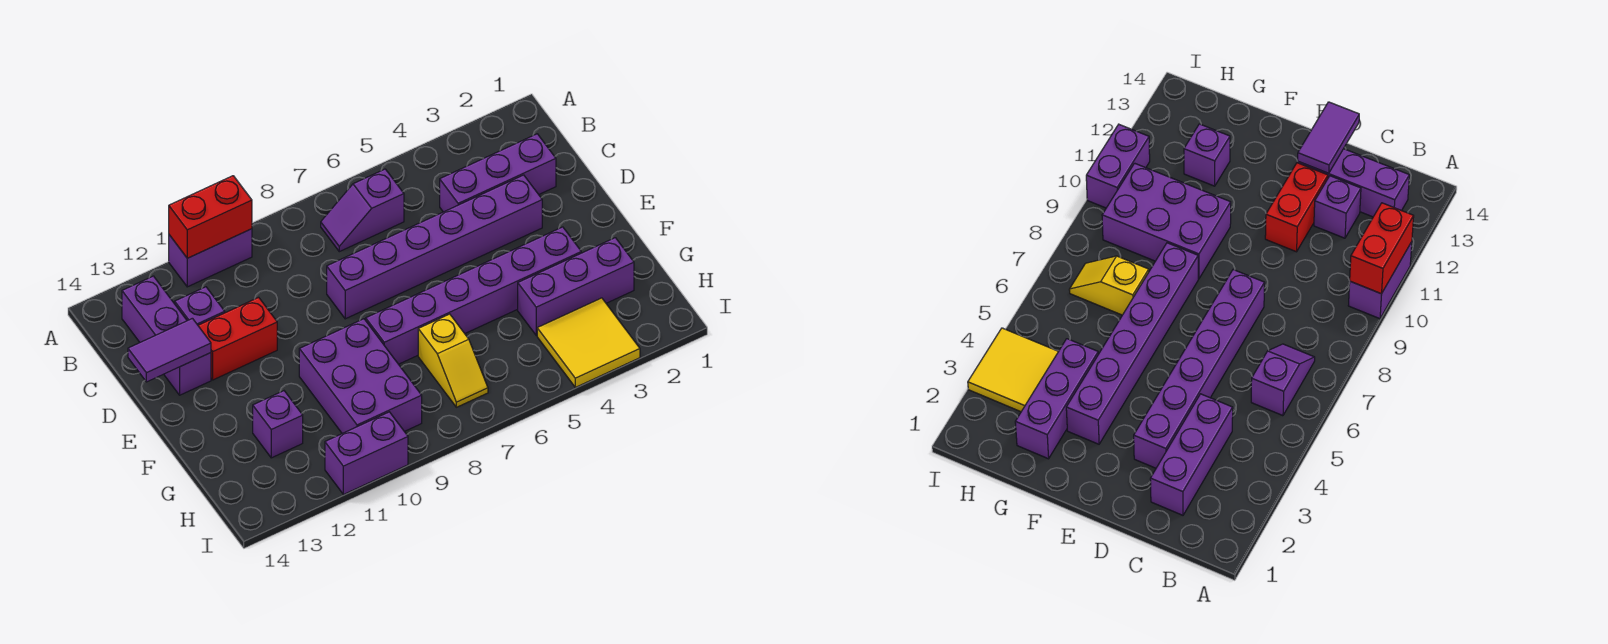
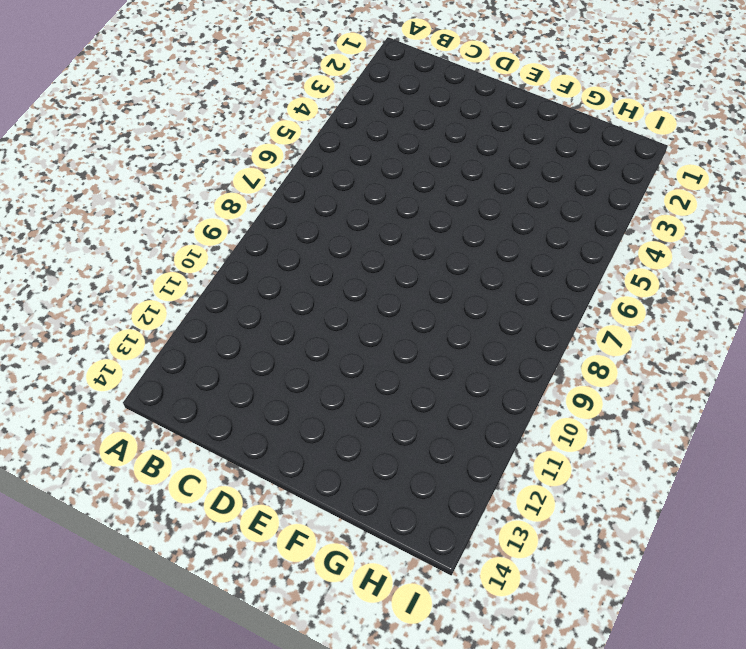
none -> purple 1x2 brick [169,229,252,287]
none -> purple 1x2 slope [321,169,404,252]
none -> purple 1x3 brick [122,276,211,395]

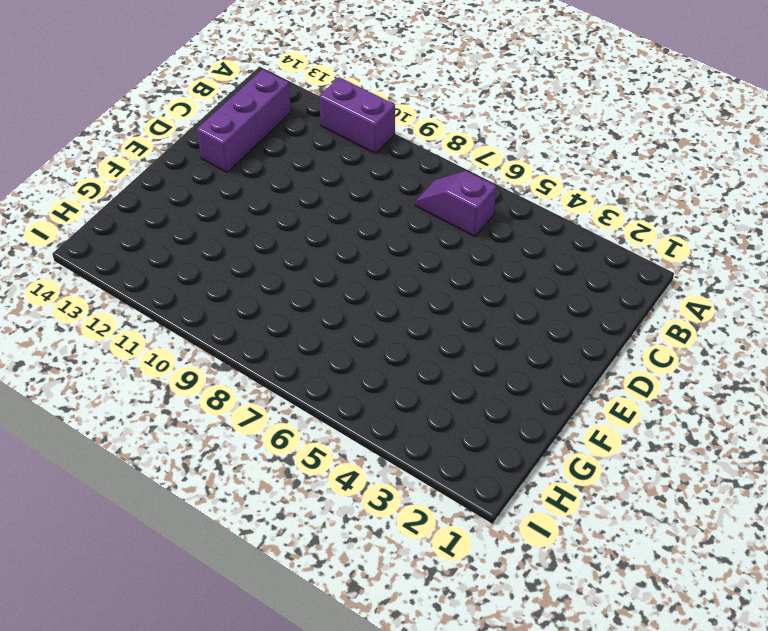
none -> purple 1x3 brick [440,134,556,212]
none -> purple 1x1 brick [175,287,225,325]
none -> purple 1x6 brick [327,175,542,319]

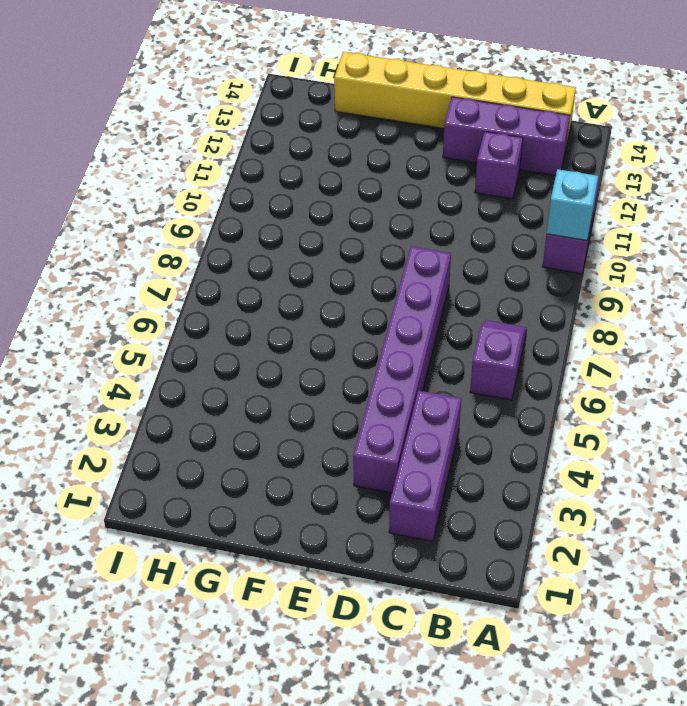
cyan 1x1 brick [547,169,598,240] -> red 1x2 brick [169,176,252,258]
yellow 1x6 brick [334,52,576,145] -> none
none -> red 1x2 brick [198,297,277,380]
none -> purple 1x6 brick [366,227,581,364]
none -> purple 2x3 brick [299,319,422,433]

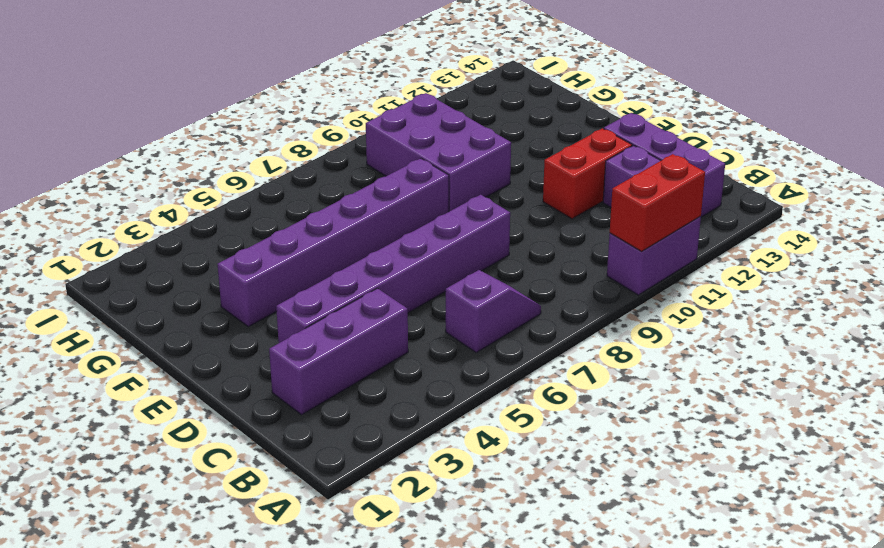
none -> purple 1x3 brick [518,238,634,335]
none -> yellow 1x2 slope [418,314,488,407]
none -> purple 1x1 brick [253,391,303,458]

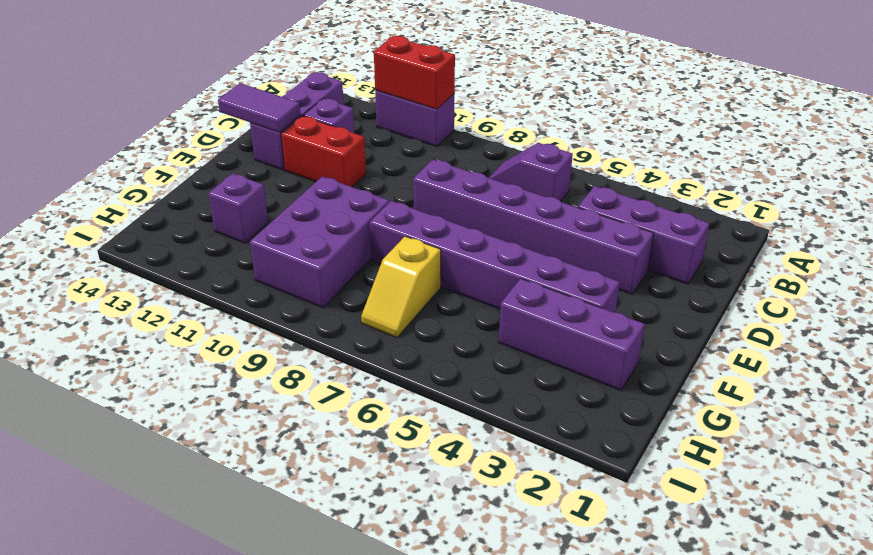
none -> yellow 2x2 tile [537,298,640,387]
none -> purple 1x2 brick [325,412,408,495]

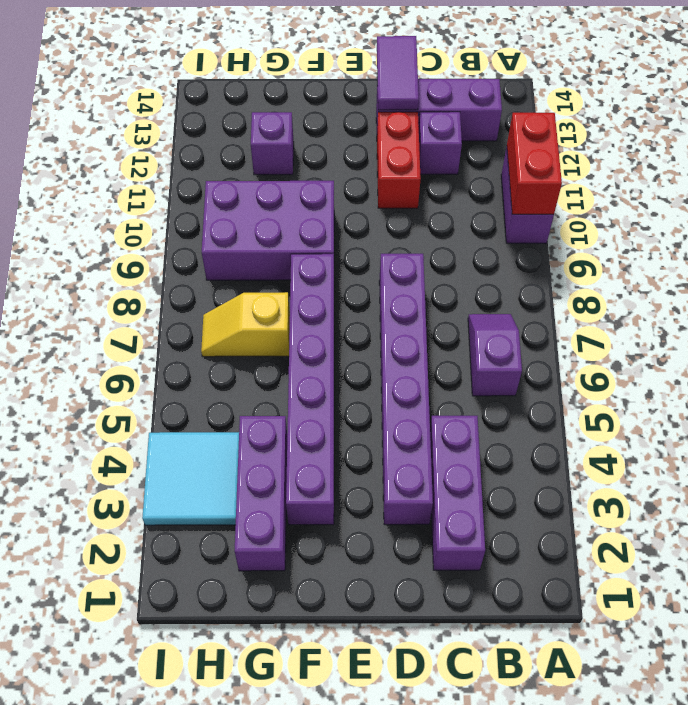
cyan 2x2 tile [142,432,239,525] -> yellow 2x2 tile [537,298,640,387]
none -> purple 1x2 brick [325,412,408,495]

